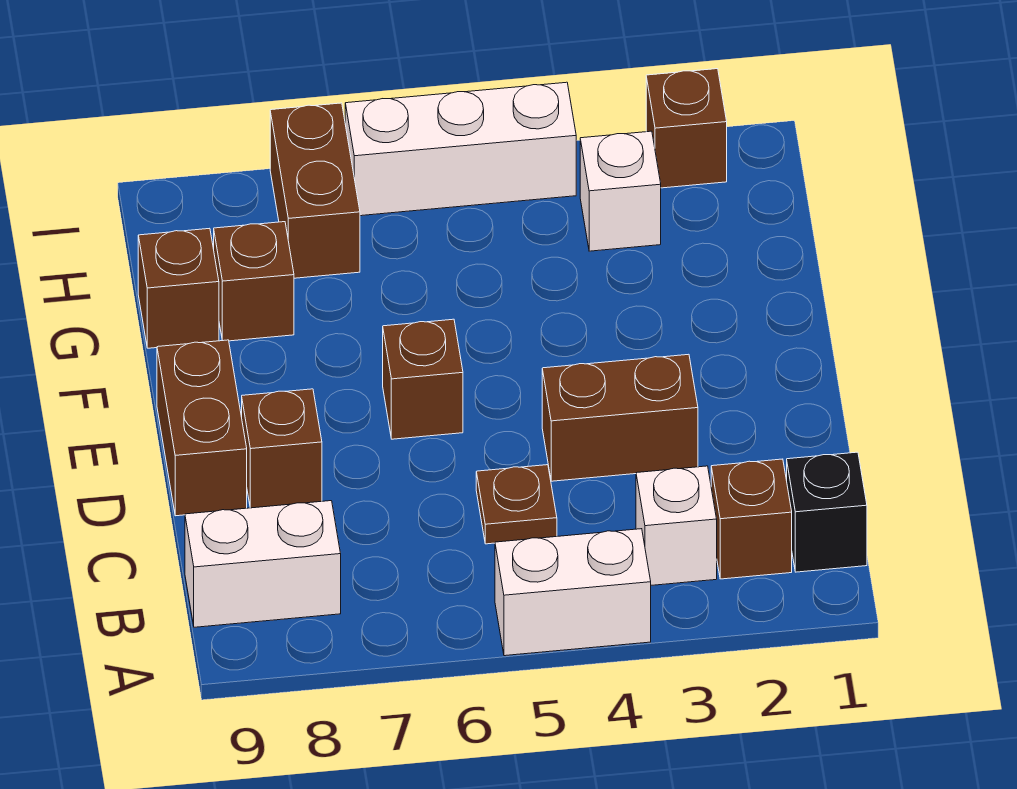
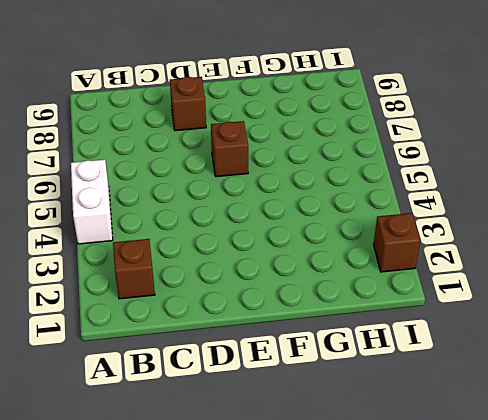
none -> black 1x1 brick [787,452,867,572]
none -> white 1x1 brick [636,466,717,585]
none -> white 1x2 brick [185,501,341,627]

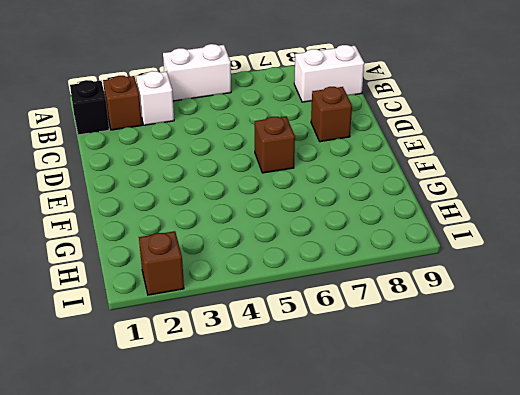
none -> brown 1x1 plate [476,465,557,544]
none -> brown 1x2 brick [542,354,698,481]
none -> brown 1x2 brick [157,340,247,516]

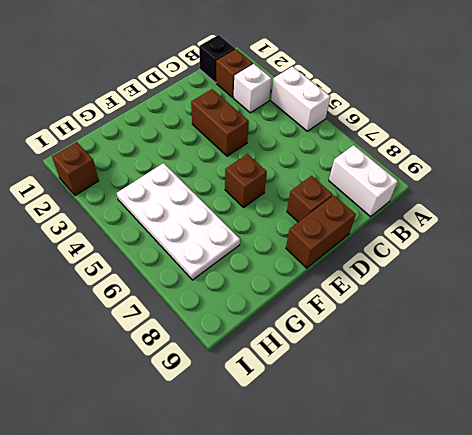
white 2x4 plate [117,163,240,280] -> brown 1x2 brick [270,103,360,278]
none -> brown 1x1 plate [476,465,557,544]
none -> brown 1x1 brick [214,222,294,341]
none -> brown 1x1 brick [138,228,219,348]

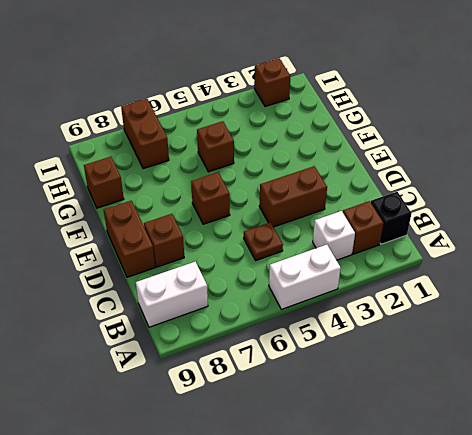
brown 1x1 brick [197,121,234,172] -> brown 1x1 brick moved to [214,222,294,341]
none -> white 1x1 brick [580,131,661,251]
none -> white 1x3 brick [345,82,576,216]

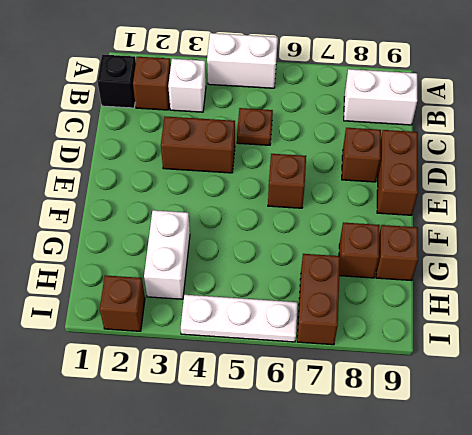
white 1x2 brick [144,210,190,299] -> white 1x1 brick [580,131,661,251]
white 1x3 plate [181,295,298,342] -> white 1x3 brick [345,82,576,216]

